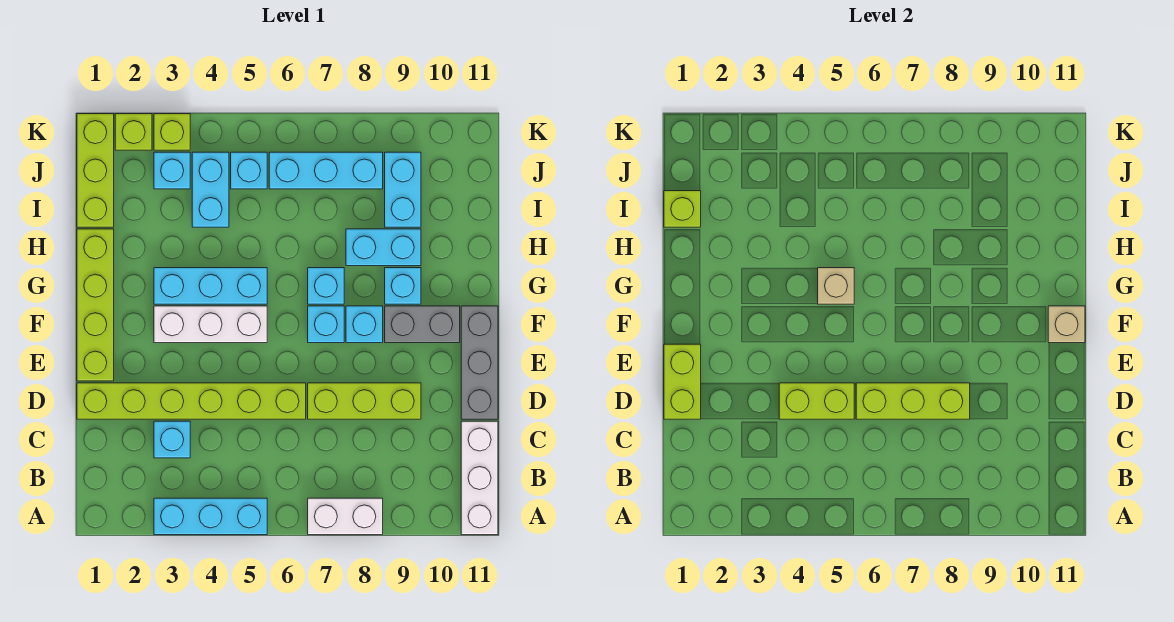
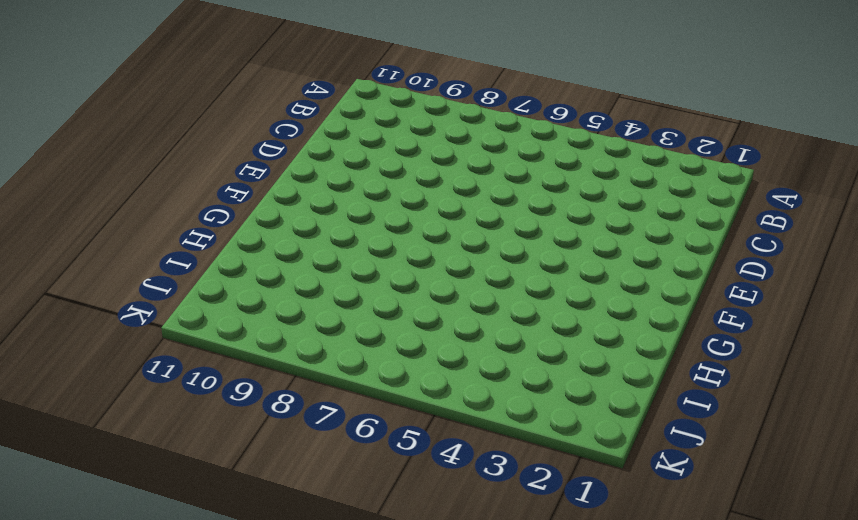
none -> cyan 1x3 brick [154,498,267,535]
none -> white 1x2 brick [308,498,383,535]
none -> white 1x3 brick [461,421,498,535]
none -> cyan 1x1 brick [154,421,190,458]

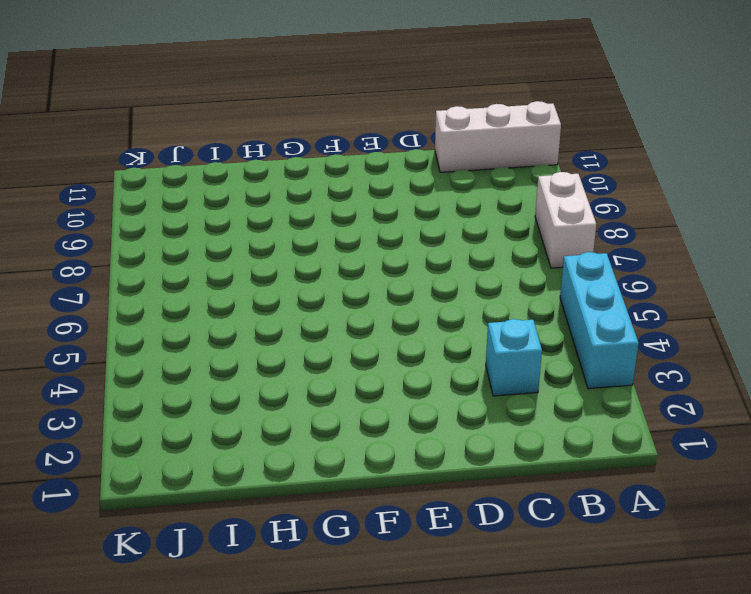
none -> lime 1x6 brick [77,383,306,419]
none -> lime 1x3 brick [308,383,421,419]
none -> grey 1x3 brick [461,306,498,419]
none -> lime 1x4 brick [77,229,114,381]

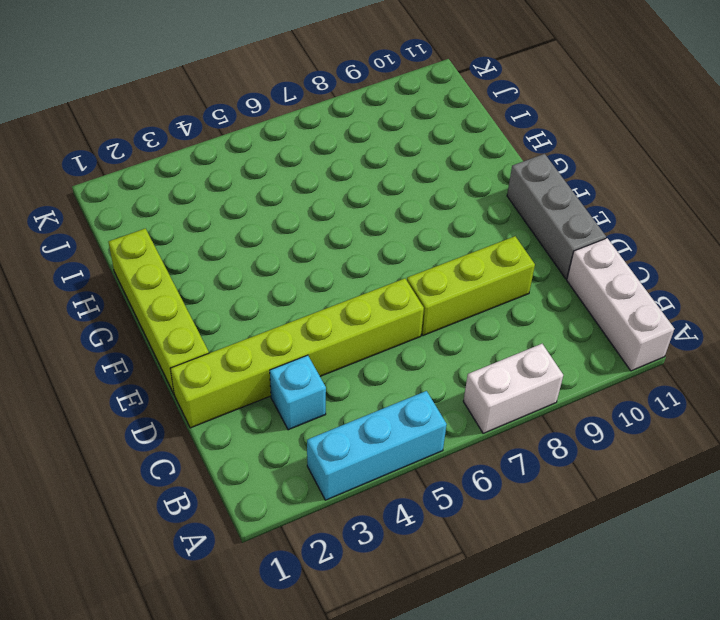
none -> white 1x3 brick [154,306,267,343]
none -> cyan 1x1 brick [308,306,344,343]
none -> cyan 1x1 brick [346,306,383,343]
none -> grey 1x2 brick [385,306,460,343]

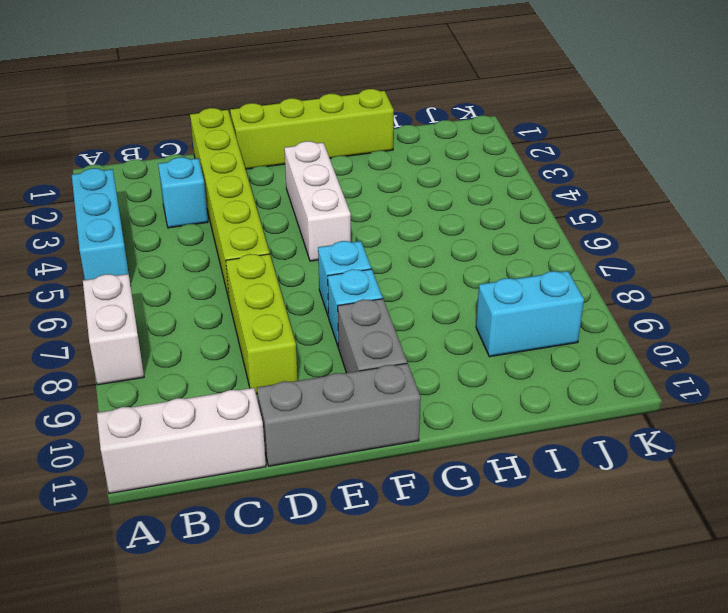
none -> cyan 1x3 brick [154,268,267,304]
none -> cyan 1x1 brick [308,268,344,304]
none -> cyan 1x1 brick [385,268,421,304]
none -> cyan 1x2 brick [346,229,421,266]

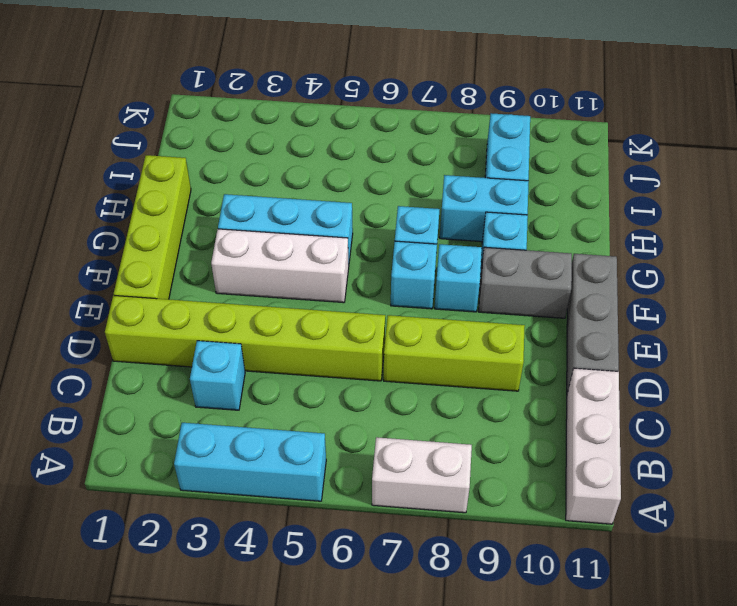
none -> lime 1x3 brick [77,114,114,227]
none -> cyan 1x2 brick [192,152,229,227]
none -> cyan 1x1 brick [154,152,190,189]
none -> cyan 1x1 brick [231,152,267,189]

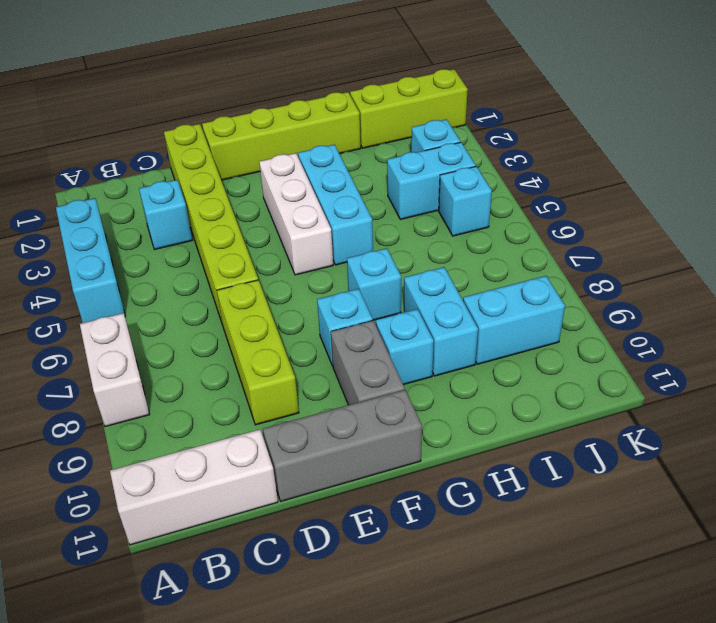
none -> cyan 1x1 brick [308,306,344,343]
none -> cyan 1x3 brick [269,152,383,189]
none -> lime 1x1 brick [115,114,152,150]
none -> lime 1x1 brick [154,114,190,150]

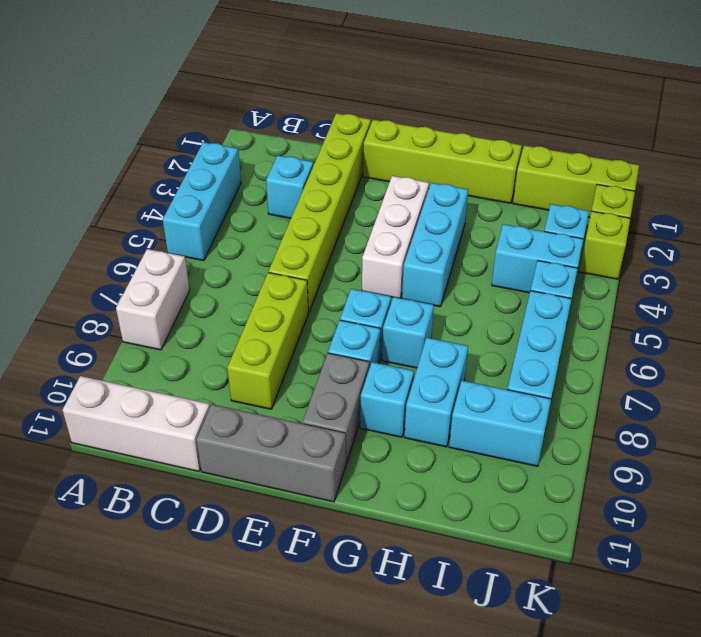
none -> lime 1x2 brick [664,344,701,419]
none -> lime 1x2 brick [779,383,854,419]
none -> lime 1x3 brick [856,383,970,419]
none -> tan 1x1 brick [1048,306,1085,343]

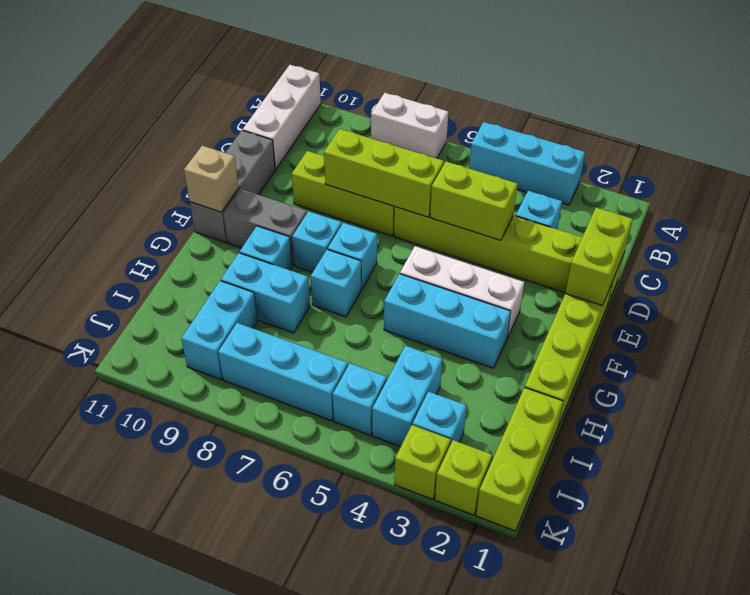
none -> tan 1x1 brick [818,268,854,304]
none -> lime 1x1 brick [664,191,701,227]

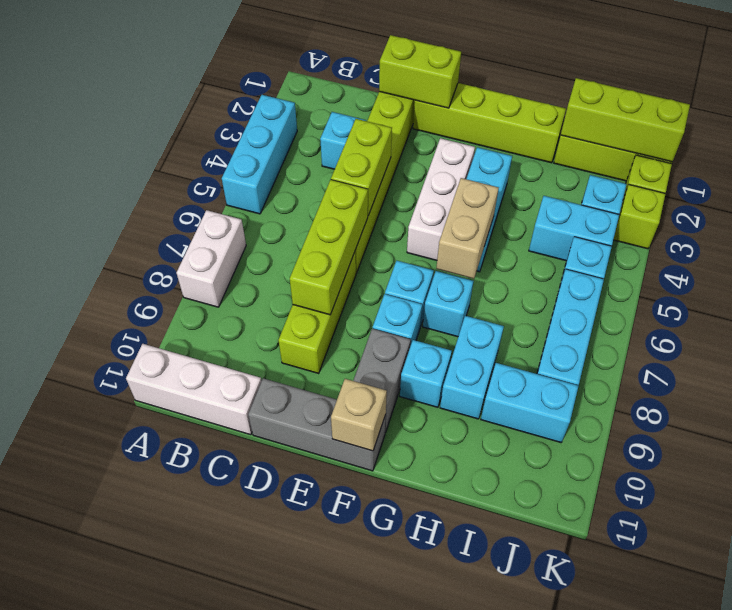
tan 1x2 brick [436,178,499,279] -> tan 1x1 brick [818,268,854,304]
lime 1x3 brick [561,78,690,162] -> lime 1x1 brick [664,191,701,227]

